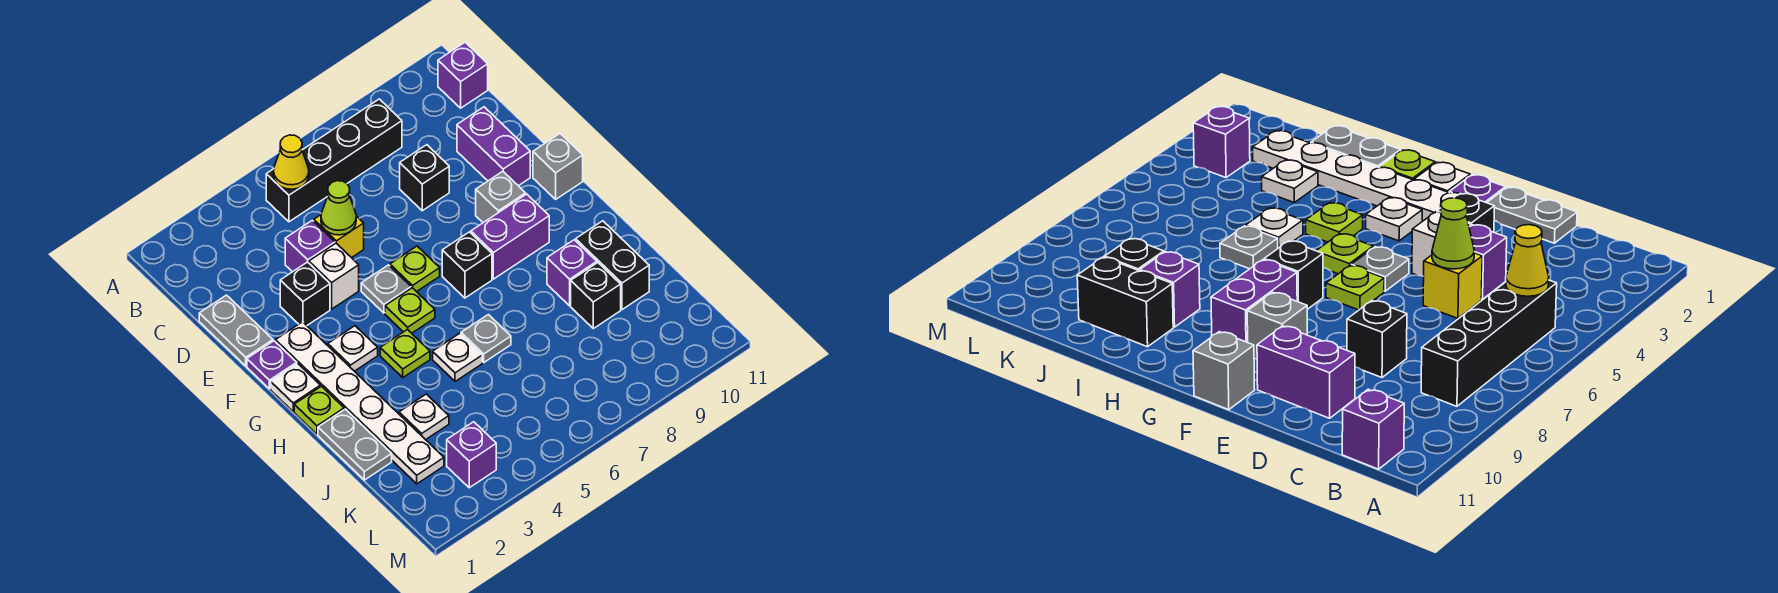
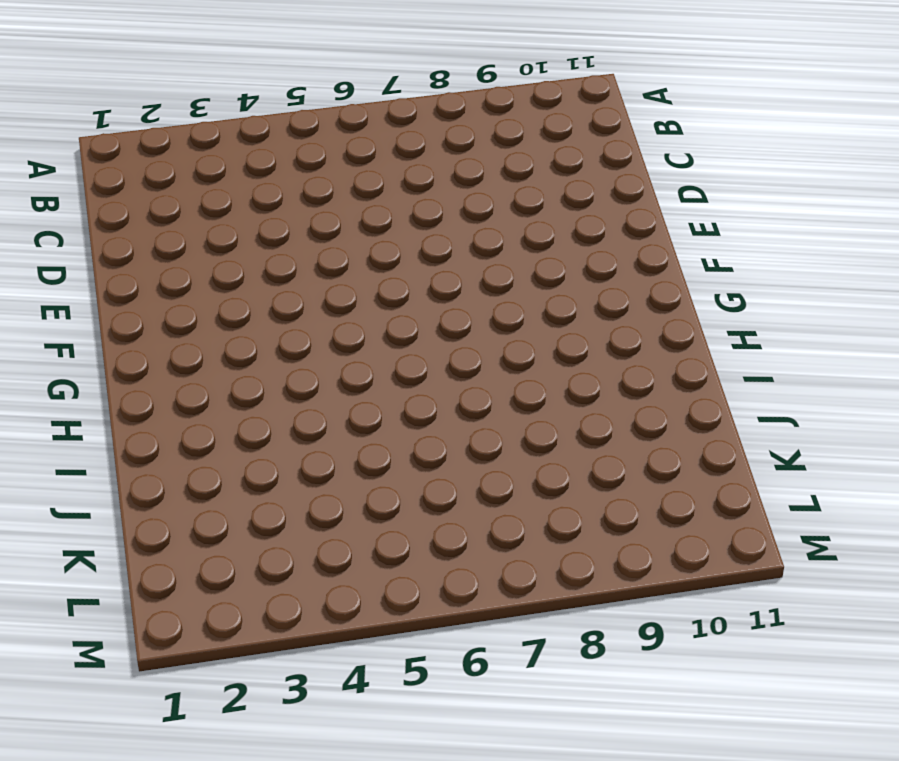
none -> black 1x4 brick [266,99,402,222]
none -> purple 1x1 brick [438,42,488,108]
none -> grey 1x2 plate [199,295,273,366]
none -> purple 1x1 brick [285,220,335,272]

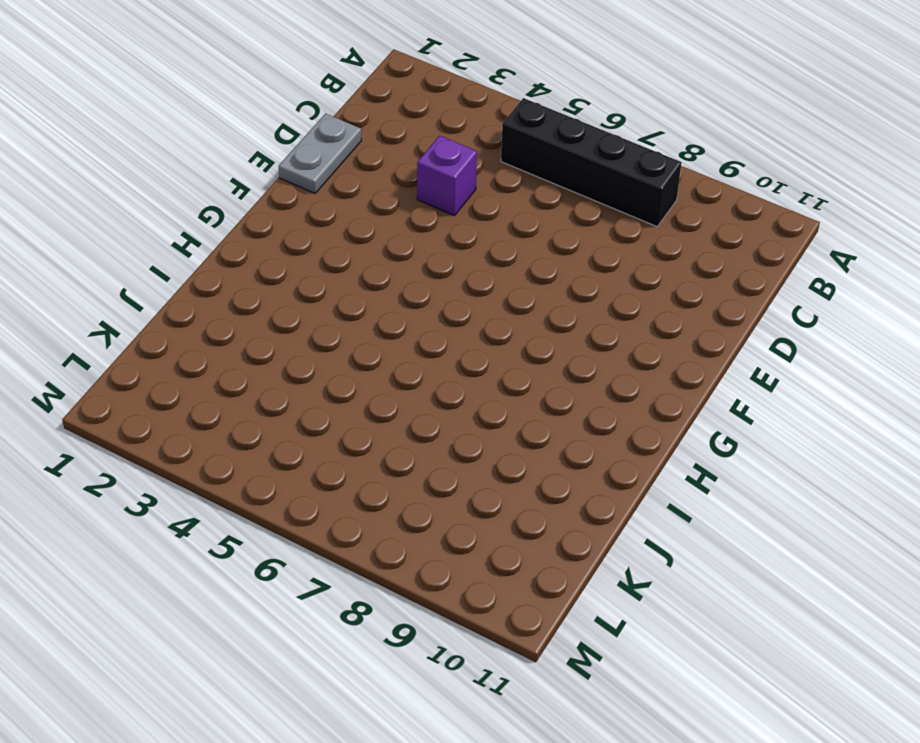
none -> purple 1x1 brick [438,42,488,108]
none -> yellow 1x1 brick [314,215,364,258]
none -> black 1x1 brick [400,145,449,211]
none -> purple 1x2 brick [457,107,530,186]

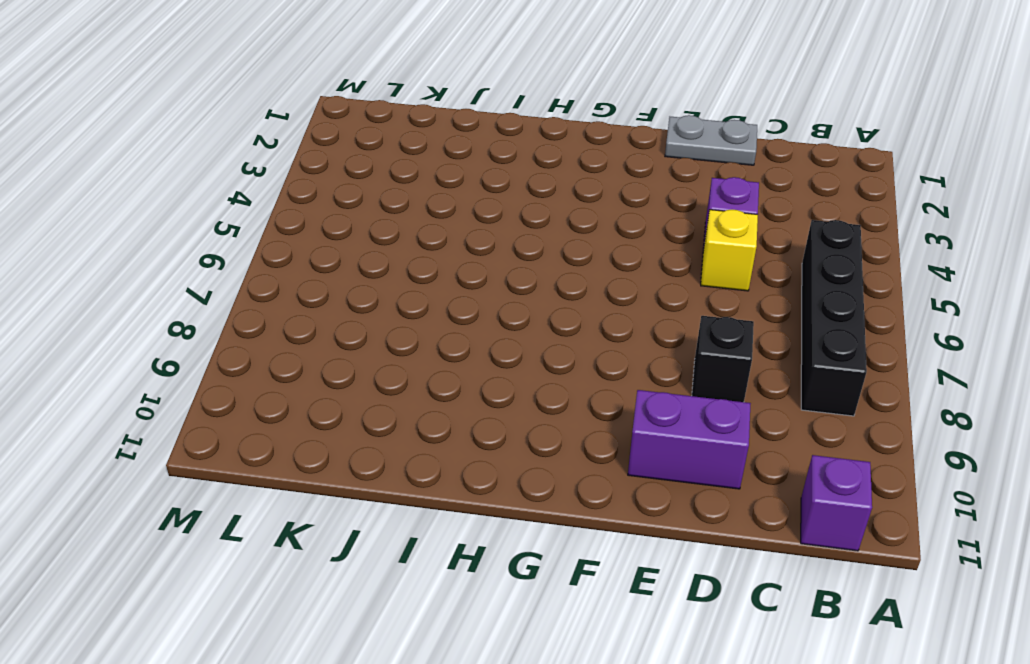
none -> black 1x1 brick [280,262,330,325]
none -> white 1x1 brick [309,243,359,309]
none -> purple 1x1 plate [247,341,297,389]
none -> white 1x6 plate [275,322,444,484]

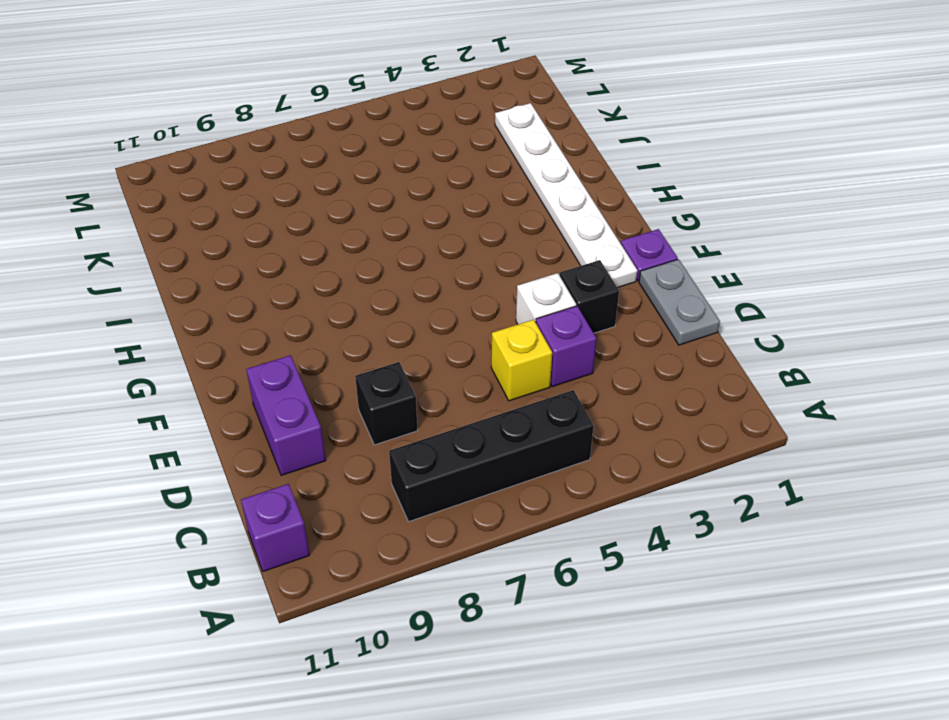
none -> grey 1x1 plate [361,265,411,313]
none -> lime 1x1 plate [390,246,440,292]
none -> grey 1x1 brick [476,171,526,223]
none -> grey 1x1 brick [533,134,583,199]

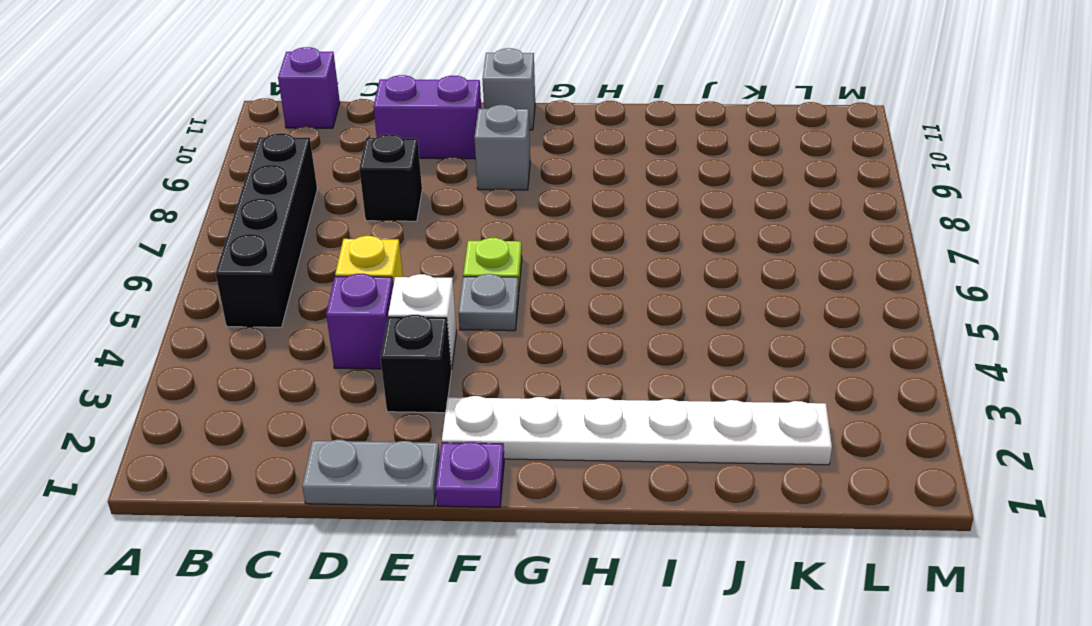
none -> white 1x1 plate [271,364,320,411]
none -> white 1x1 plate [328,326,378,371]
none -> lime 1x1 plate [385,288,435,333]
none -> black 1x1 brick [442,232,492,298]

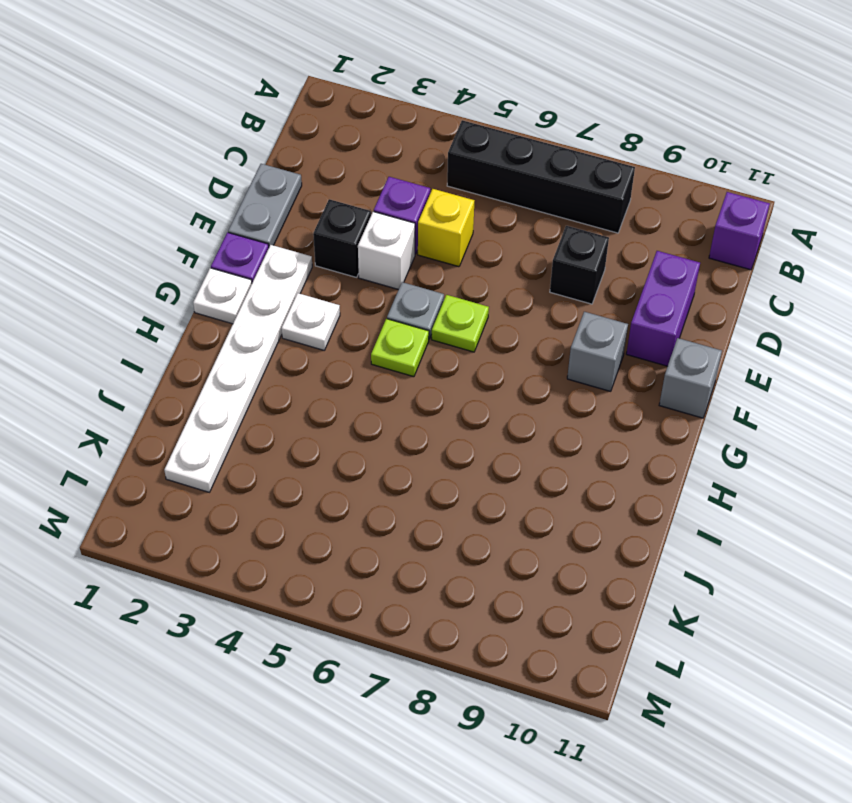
none -> black 1x1 brick [442,232,492,298]
none -> purple 1x2 brick [471,194,549,279]
none -> lime 1x1 plate [294,386,344,434]
none -> lime 1x1 plate [380,329,430,377]

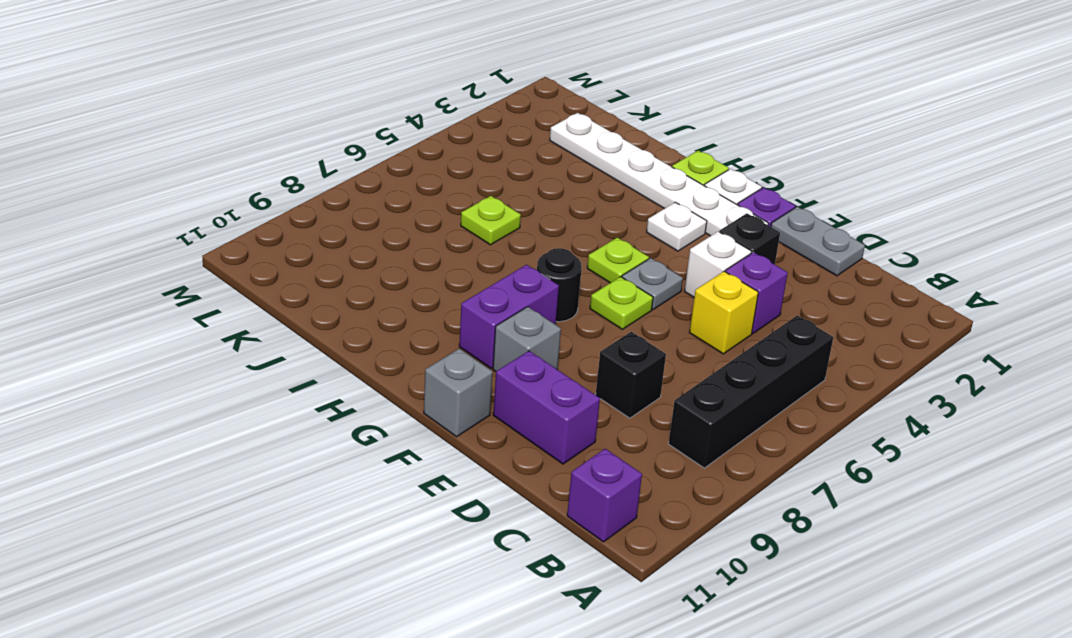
black 1x1 round brick [537,248,582,322] -> black 1x1 brick [442,232,492,298]
lime 1x1 plate [461,196,521,245] -> lime 1x1 plate moved to [380,329,430,377]
none -> grey 1x2 plate [318,409,392,480]
none -> white 1x1 plate [433,333,482,382]
none -> grey 1x1 plate [461,315,511,362]
none -> purple 1x1 brick [547,240,597,306]

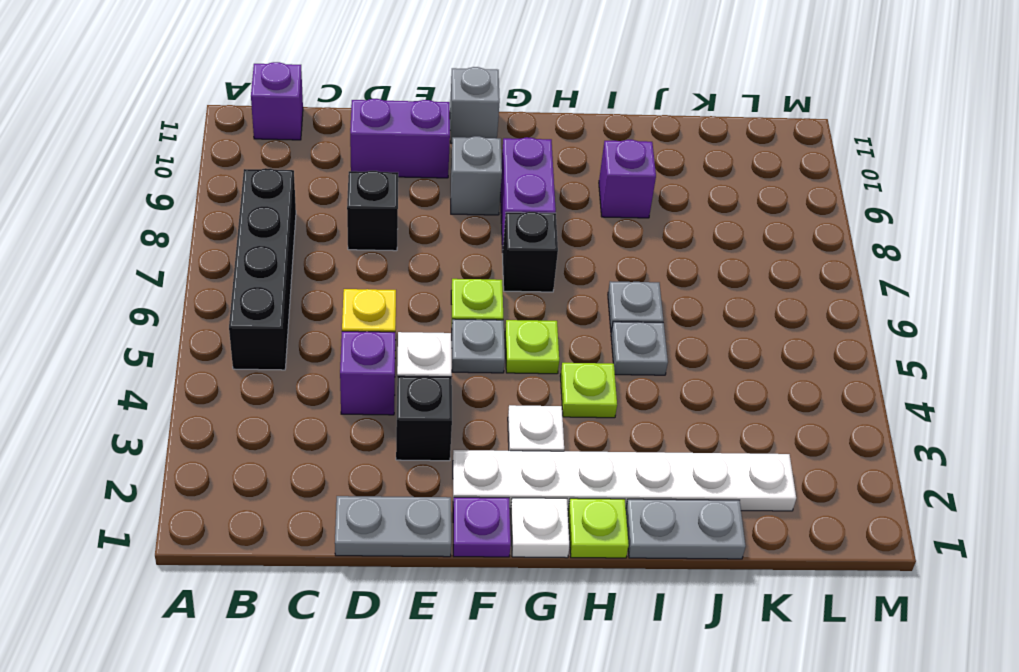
grey 1x1 plate [611,322,668,375] -> white 1x1 plate [433,333,482,382]
none -> black 1x2 brick [576,221,649,310]
none -> white 1x1 plate [399,394,449,440]
none -> black 1x1 brick [571,263,621,328]
none -> purple 1x1 brick [447,422,496,488]

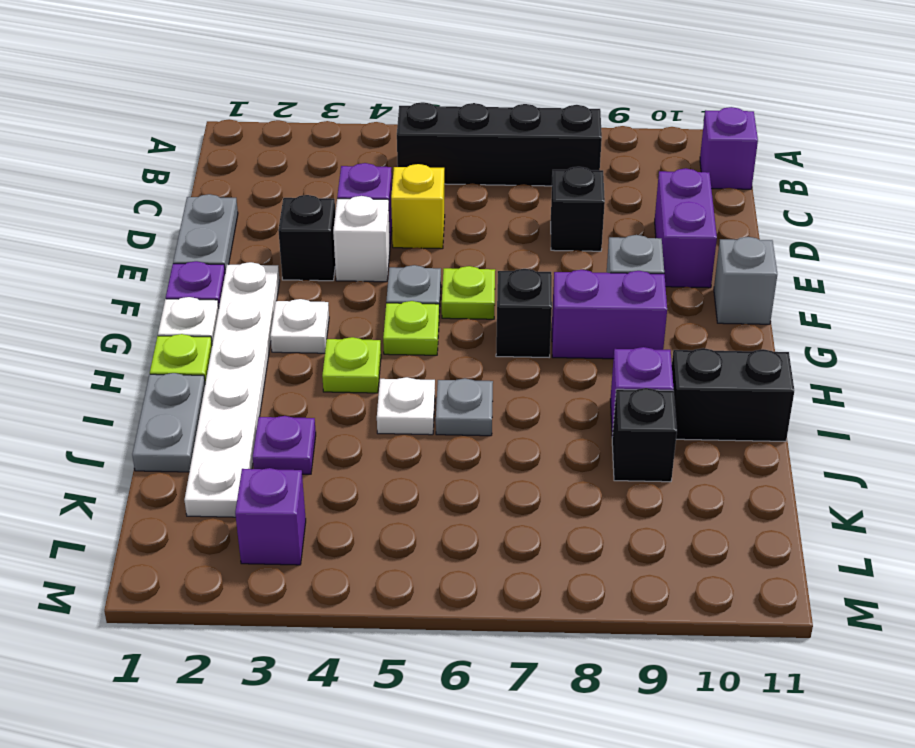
black 1x2 brick [672,348,794,441] -> black 1x2 brick turned to [576,221,649,310]
purple 1x1 plate [253,416,316,474] -> white 1x1 plate [399,394,449,440]
none -> yellow 1x1 cone [274,135,309,189]
none -> lime 1x1 cone [321,181,356,235]

